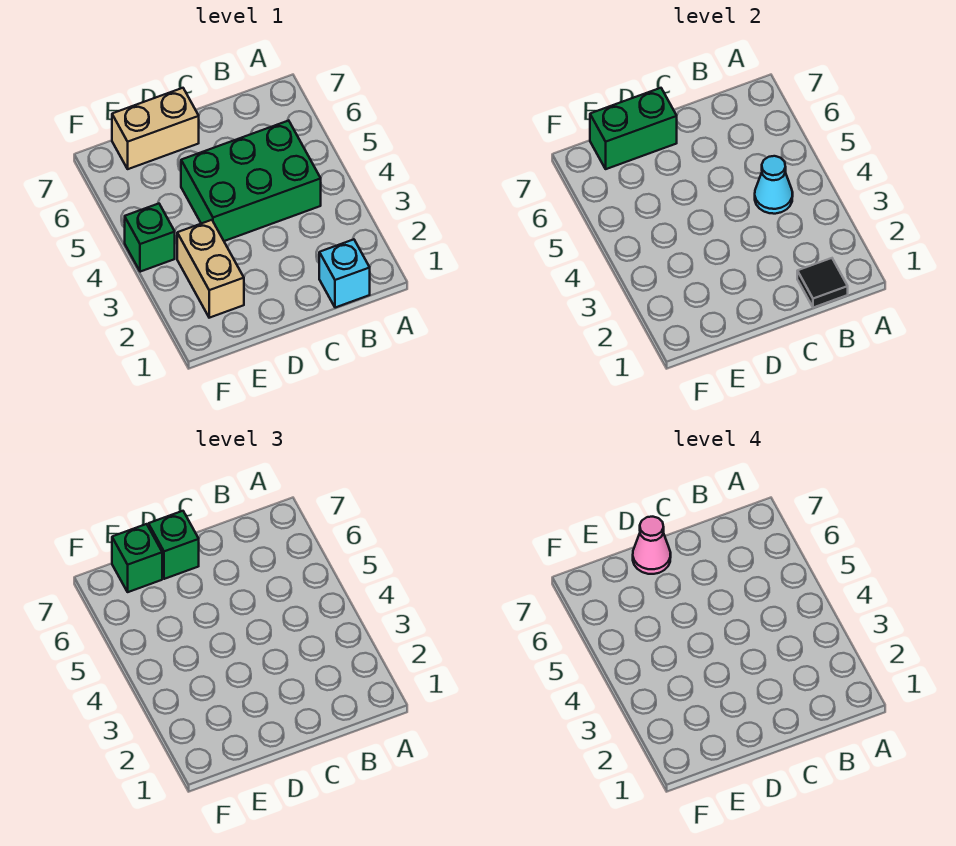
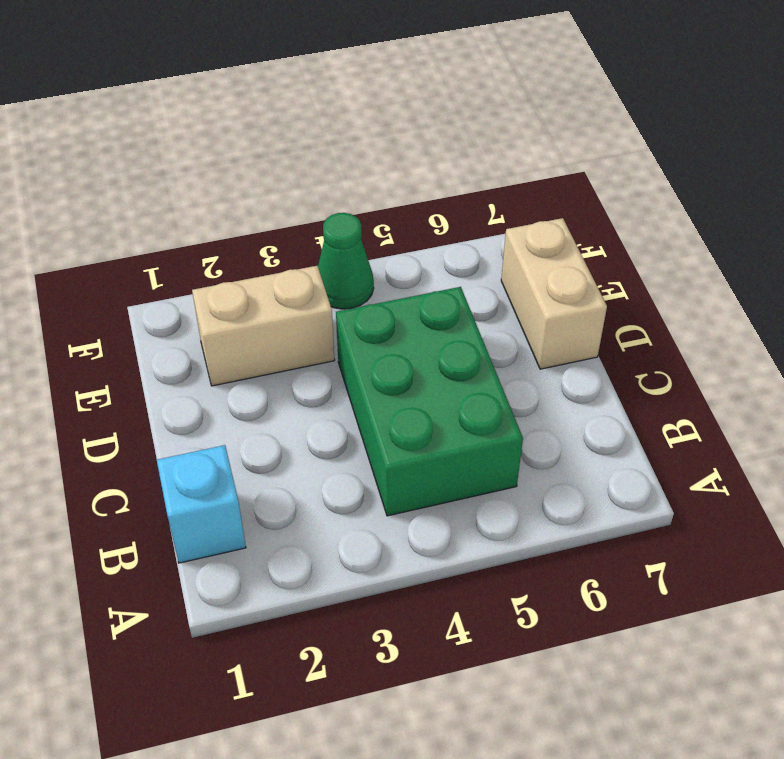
green 1x1 cone [318,213,374,309] -> green 1x1 brick [125,204,175,272]
none -> black 1x1 tile [797,258,848,308]
none -> cyan 1x1 cone [755,156,793,214]

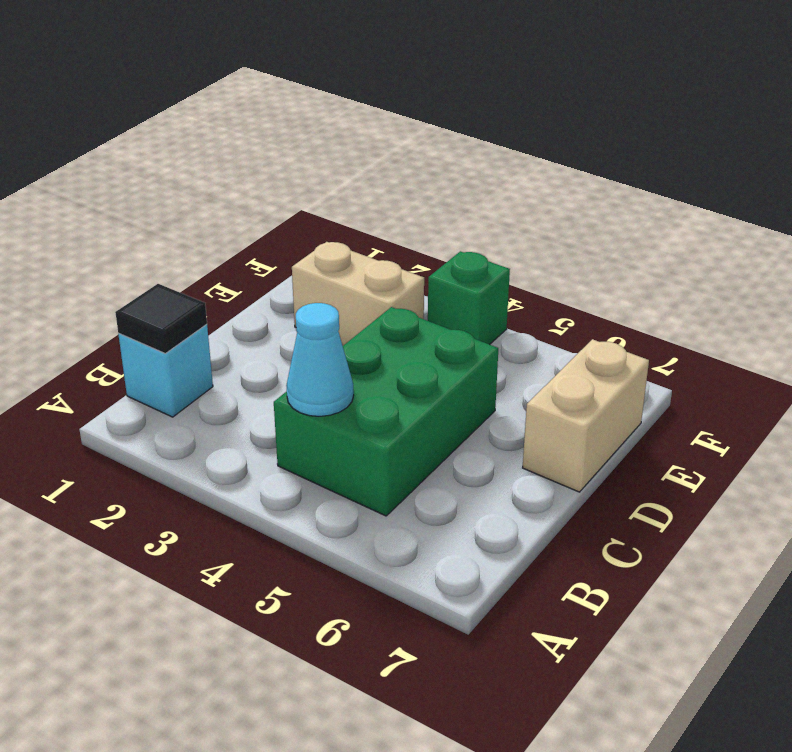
none -> green 1x2 brick [590,88,677,169]
none -> green 1x1 brick [149,511,199,579]

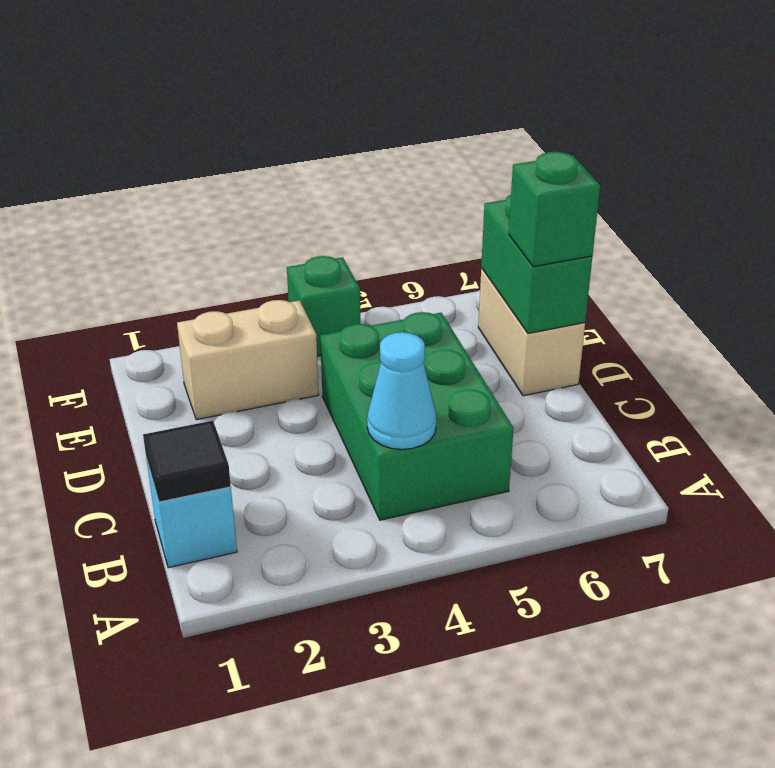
none -> green 1x1 brick [112,524,162,592]
none -> pink 1x1 cone [633,517,671,574]

